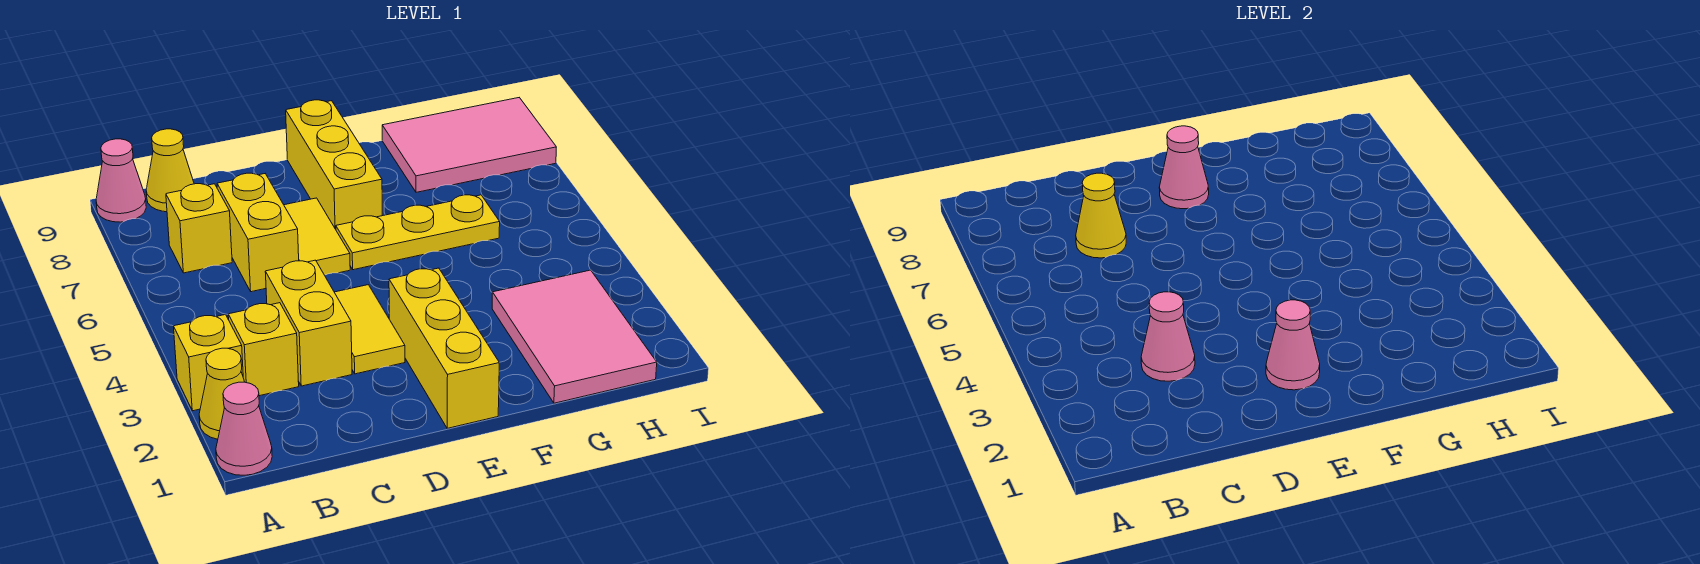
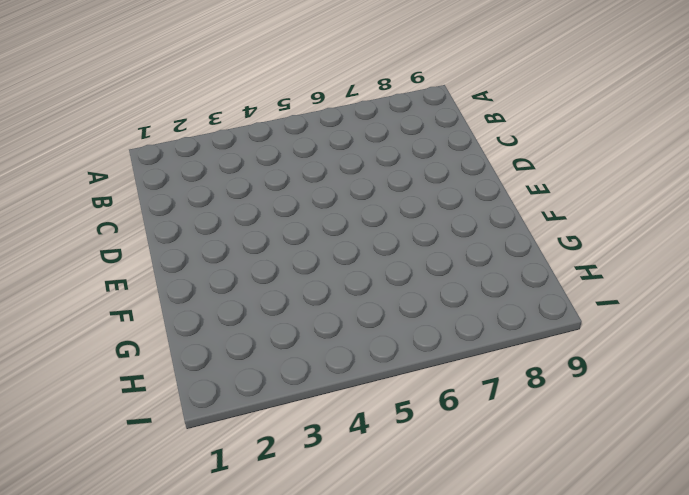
none -> pink 1x1 cone [216,382,272,475]
none -> yellow 1x1 cone [199,348,244,439]
none -> yellow 1x1 brick [174,315,243,411]

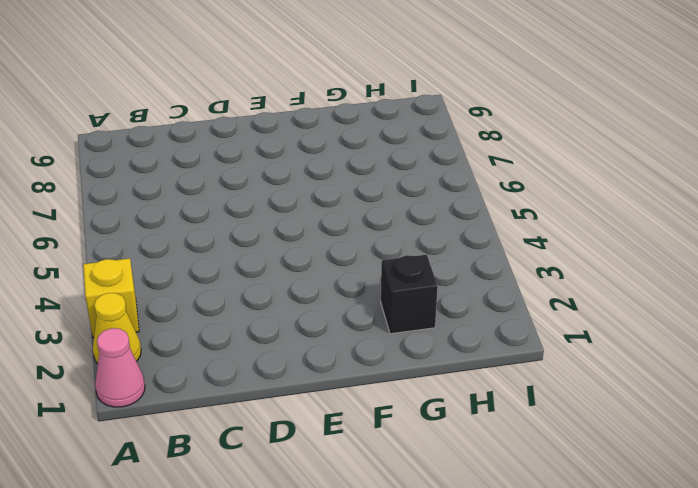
black 1x1 brick [381,255,438,334] -> pink 2x3 tile [492,270,657,403]
none -> pink 1x1 cone [96,139,146,222]
none -> yellow 1x1 brick [228,303,299,396]
none -> yellow 1x1 brick [166,184,232,273]

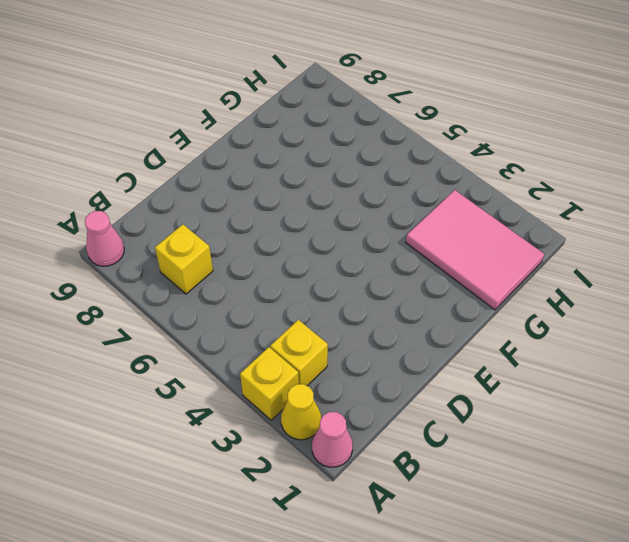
none -> yellow 1x1 cone [146,129,194,212]
none -> yellow 1x2 brick [265,260,352,386]
none -> yellow 1x2 brick [217,173,299,292]

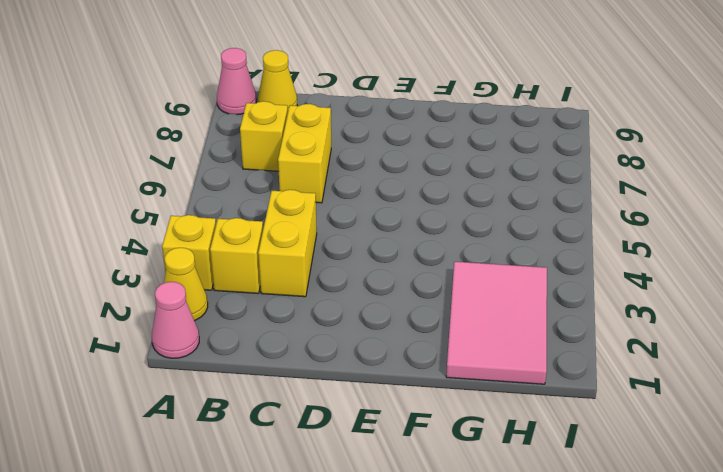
none -> yellow 1x2 tile [334,285,405,374]
none -> yellow 1x2 tile [284,198,350,275]
none -> yellow 1x3 brick [389,268,499,428]

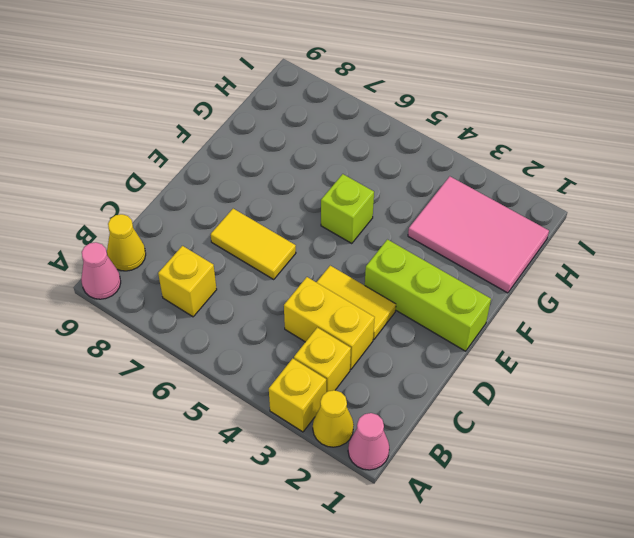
lime 1x3 brick [365,240,491,351] -> yellow 1x3 brick [389,268,499,428]
lime 1x1 brick [321,174,374,244] -> none
none -> yellow 1x2 brick [217,173,299,292]
none -> yellow 1x3 plate [336,195,500,270]
none -> yellow 1x3 brick [286,100,382,229]

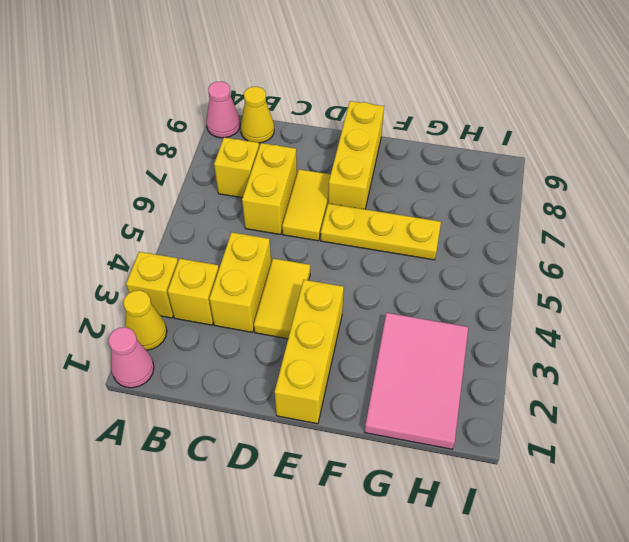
none -> pink 2x3 tile [382,98,556,192]
none -> pink 1x1 cone [1141,292,1195,381]
none -> yellow 1x1 cone [1076,173,1126,258]

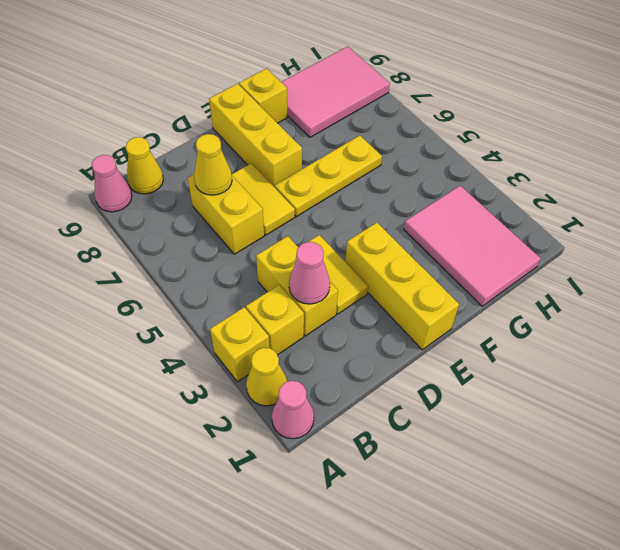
yellow 1x1 brick [239,68,287,123] -> yellow 1x1 brick moved to [166,184,232,273]
none -> pink 1x1 cone [1266,300,1320,390]
none -> pink 1x1 cone [1159,126,1209,209]

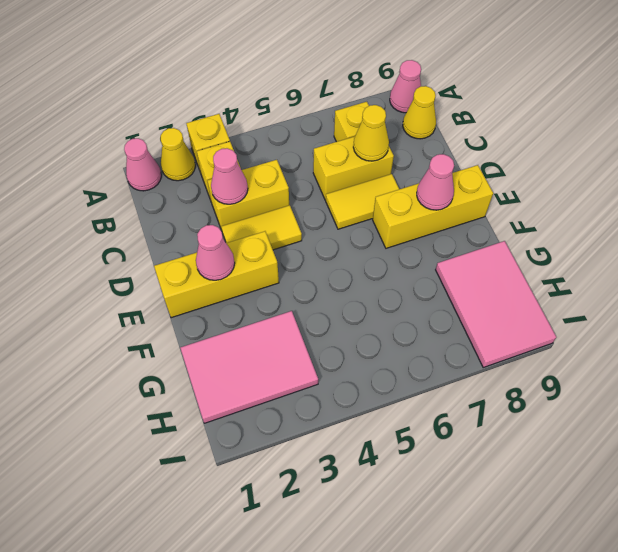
none -> yellow 1x3 plate [336,195,500,270]

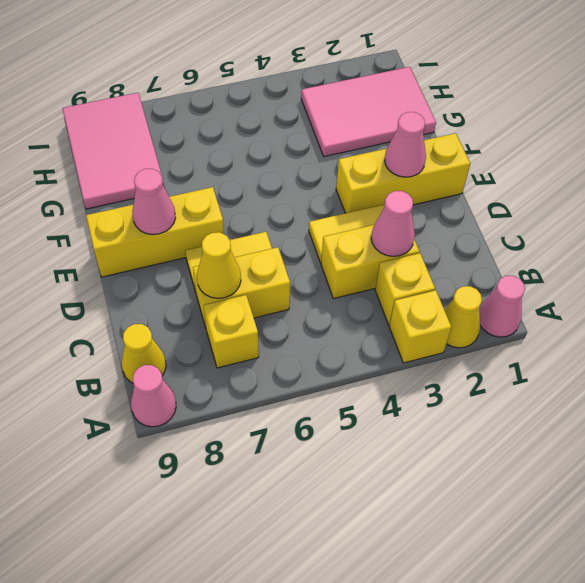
none -> yellow 1x3 plate [336,195,500,270]

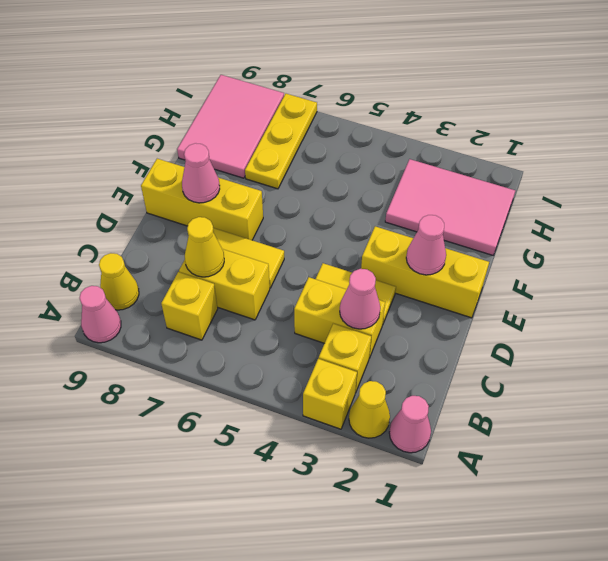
yellow 1x3 plate [245,94,317,189] -> yellow 1x3 plate moved to [336,195,500,270]

